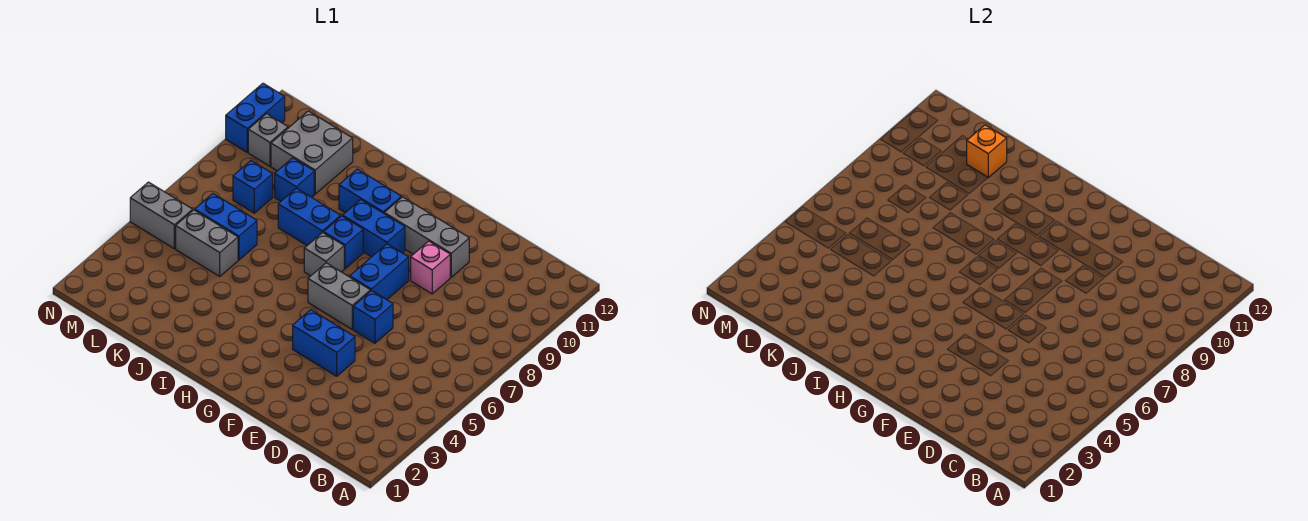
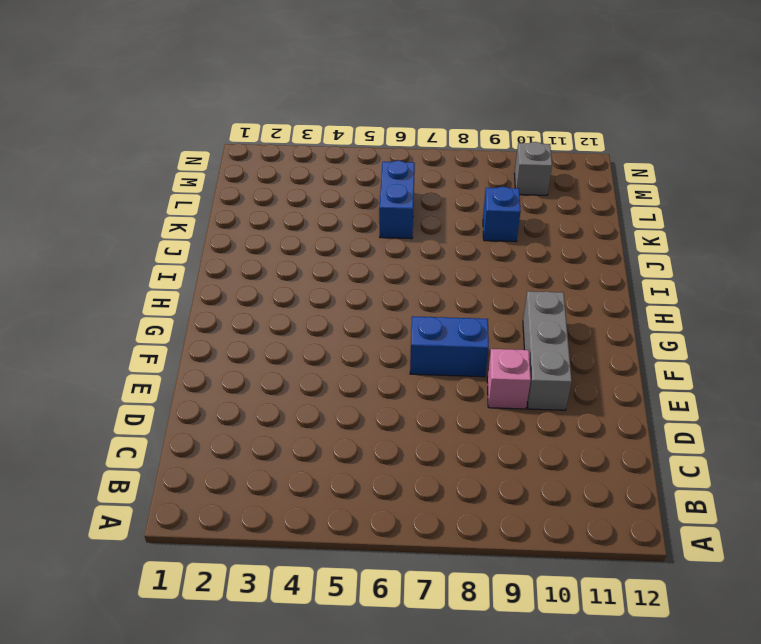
none -> blue 1x2 brick [293,310,355,376]
none -> blue 1x1 brick [353,291,393,343]
none -> grey 1x2 brick [308,263,370,329]

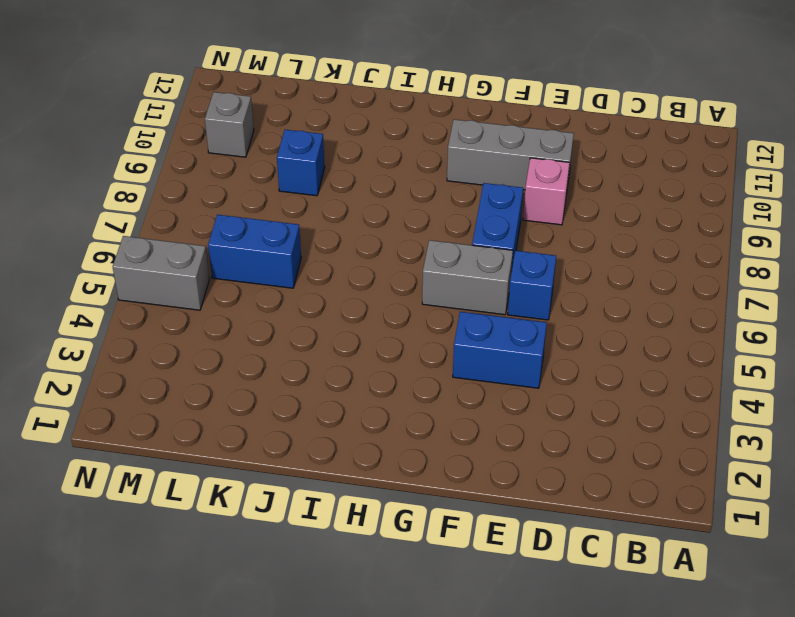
none -> blue 1x2 brick [343,200,405,257]
none -> grey 1x1 brick [304,232,344,276]
none -> blue 1x1 brick [324,216,363,269]

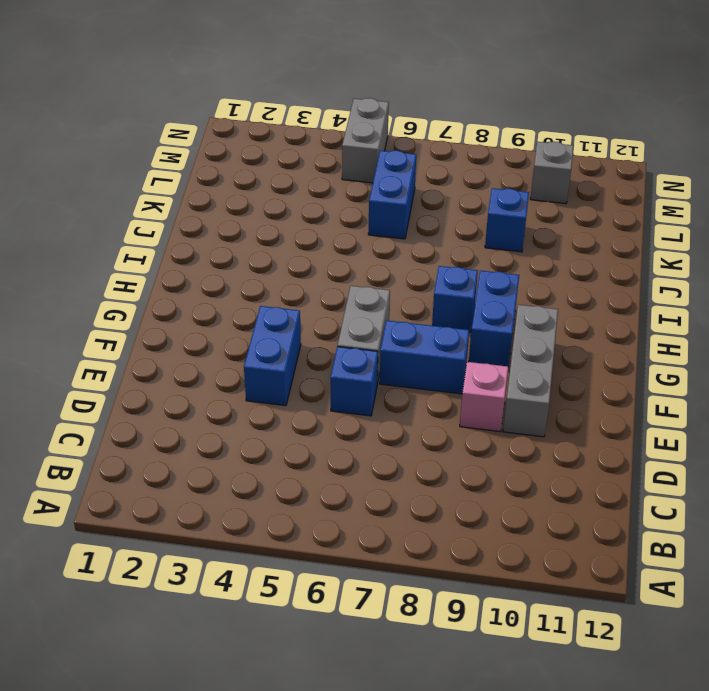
none -> grey 1x1 brick [304,232,344,276]
none -> blue 1x2 brick [339,169,401,213]
none -> blue 1x2 brick [278,188,341,245]

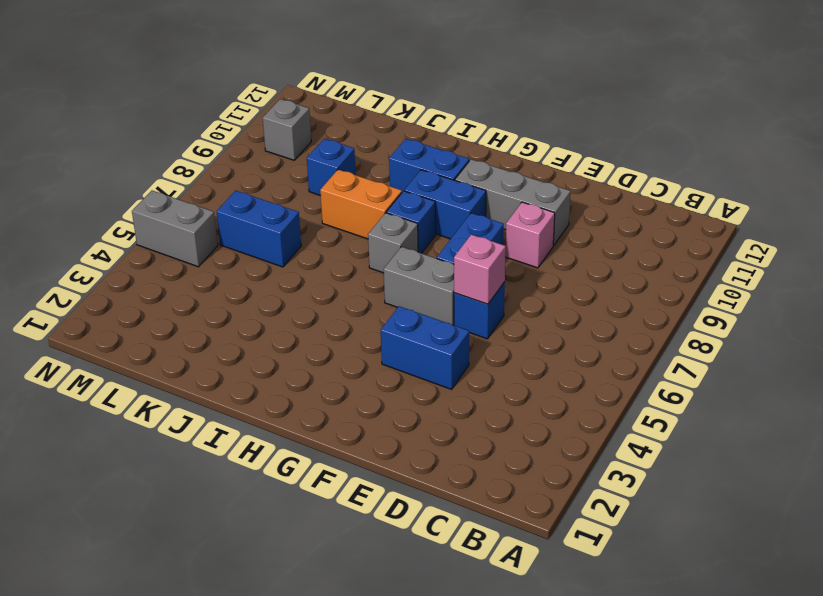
pink 1x1 brick [454,234,506,304] -> none
orange 1x2 brick [320,170,402,239] -> blue 1x2 brick [278,188,341,245]
none -> grey 1x2 brick [176,210,238,276]
none -> grey 2x2 brick [271,111,353,194]
none -> blue 1x1 brick [233,161,273,213]

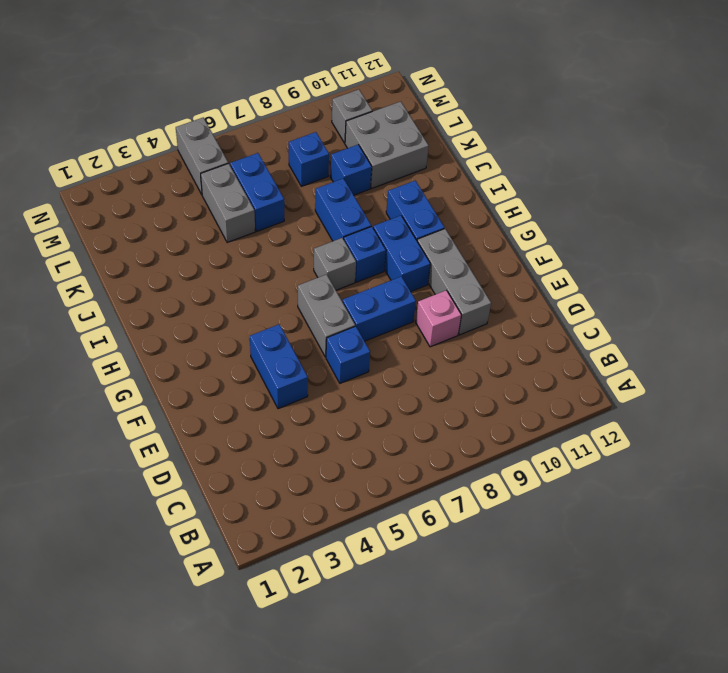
none -> blue 1x2 brick [226,83,285,152]
none -> orange 1x1 brick [967,125,1007,177]

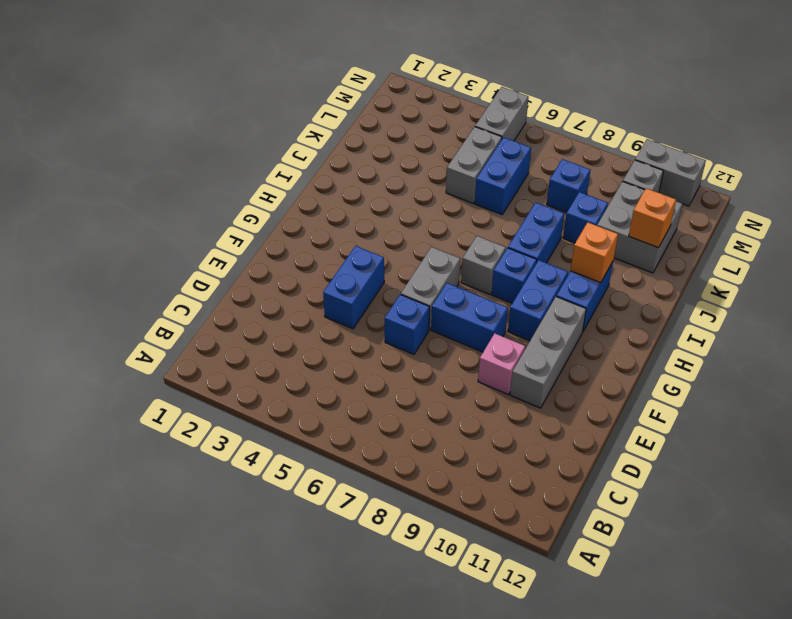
orange 1x1 brick [571,222,618,283] -> none
grey 1x2 brick [635,139,706,206] -> blue 1x2 brick [226,83,285,152]

